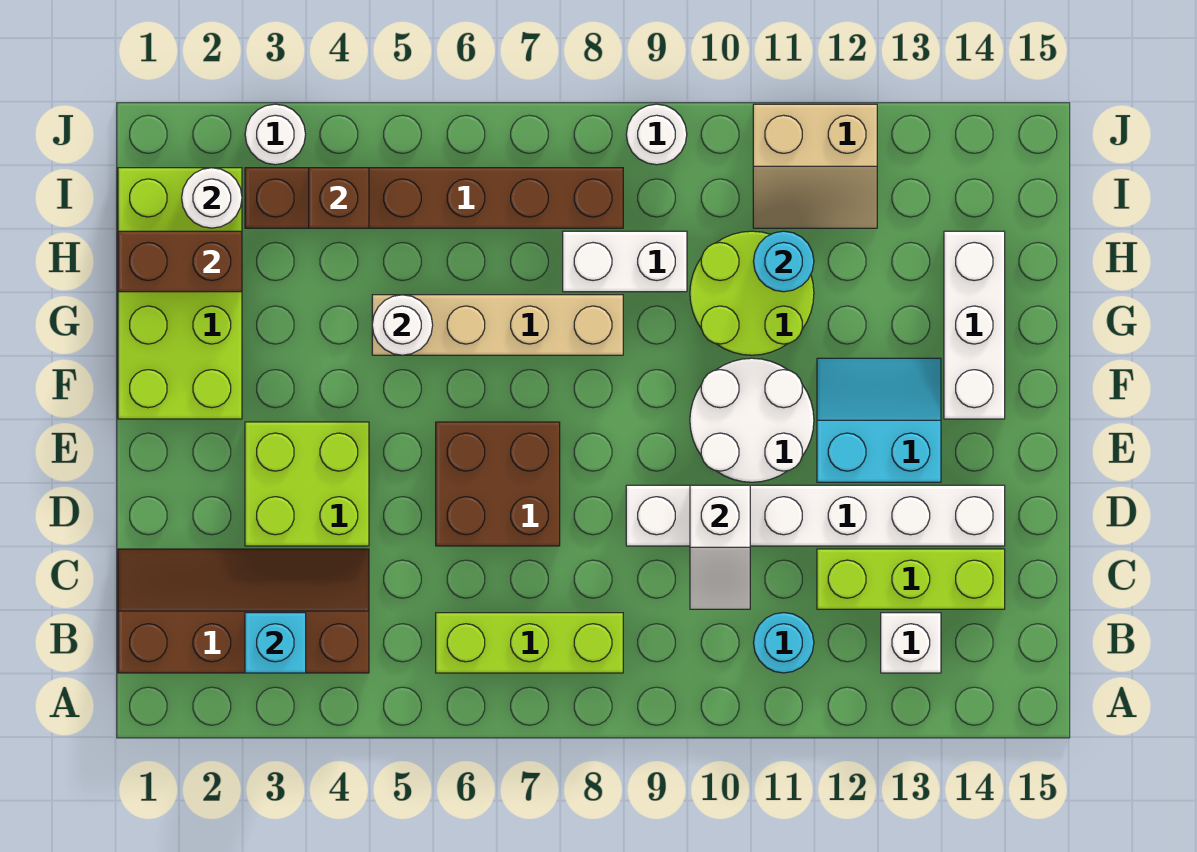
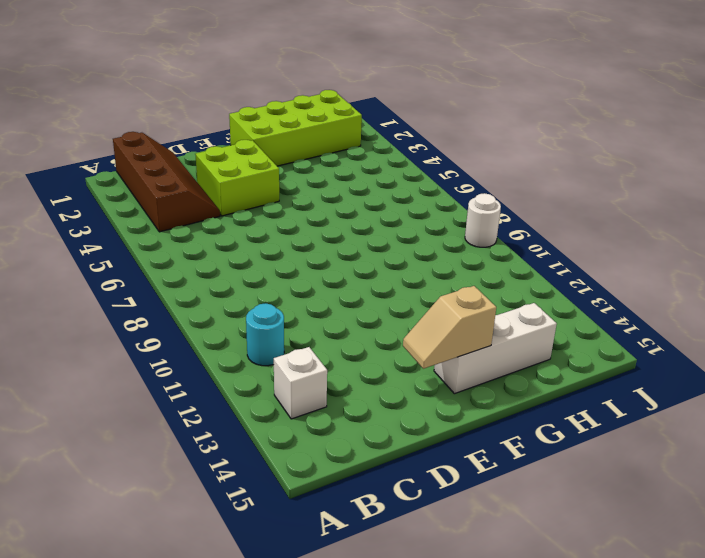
tan 1x2 slope [403,286,496,369] -> none
none -> lime 1x3 brick [436,613,623,673]
none -> lime 1x3 brick [817,549,1005,609]
none -> brown 2x2 brick [436,422,560,546]

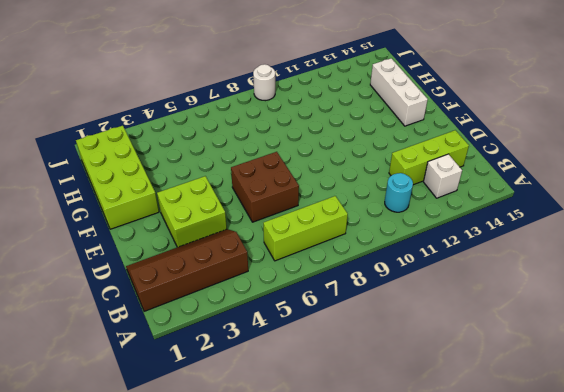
none -> white 1x6 brick [626,485,1005,546]
none -> white 2x2 round brick [690,358,814,482]
none -> cyan 2x2 slope [817,358,941,482]

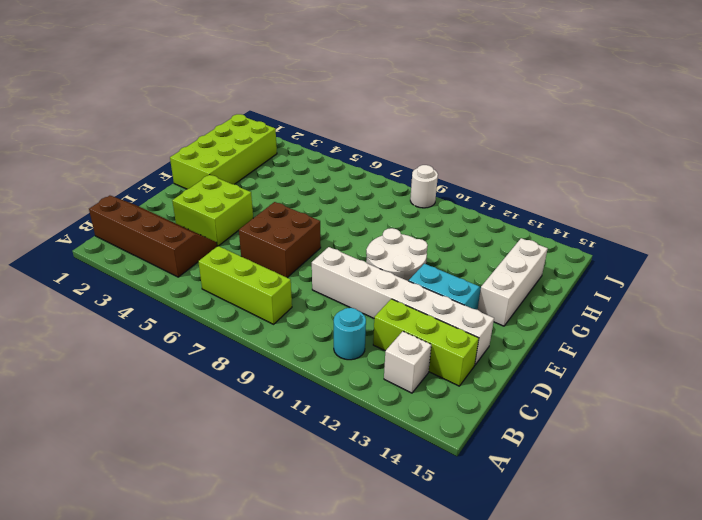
none -> tan 1x4 brick [372,295,623,355]
none -> lime 2x2 round brick [690,231,814,355]
none -> white 1x2 brick [563,231,687,292]

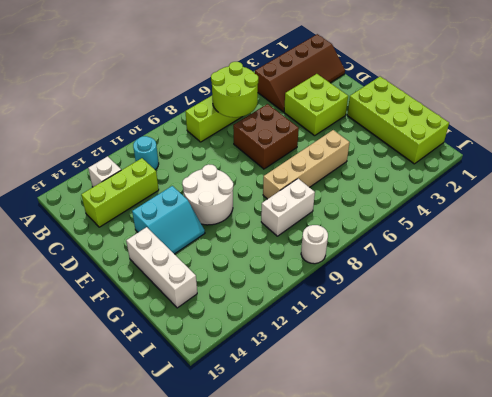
lime 2x2 round brick [211,62,258,117] -> lime 2x2 round brick moved to [690,231,814,355]
none -> white 1x6 brick [626,485,1005,546]
none -> brown 1x6 brick [245,168,623,228]
none -> tan 2x2 slope [753,104,877,228]

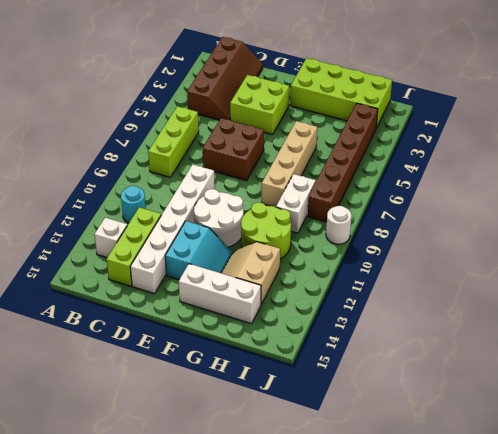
tan 2x2 slope [222,242,280,304] -> tan 2x2 slope moved to [753,104,877,228]
none -> white 1x1 round brick [245,104,306,165]
none -> cyan 1x1 brick [245,613,306,673]
none -> white 1x2 slope [690,485,750,609]

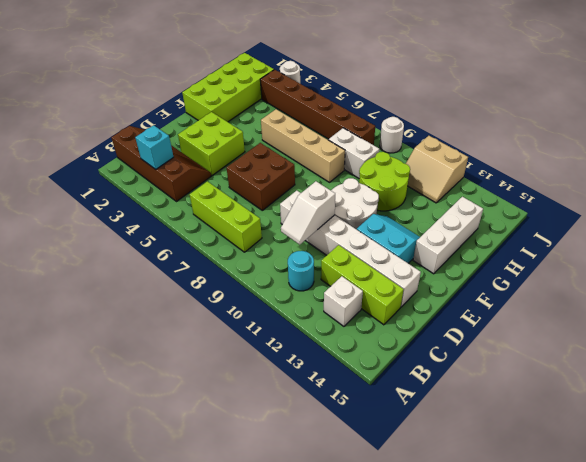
none -> white 1x1 round brick [372,295,433,355]
none -> brown 1x2 brick [118,231,242,292]
none -> cyan 1x1 round brick [753,231,814,292]

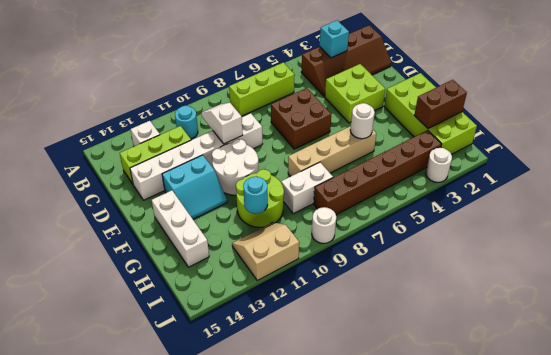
none -> white 1x1 round brick [182,168,242,228]
none -> brown 1x1 brick [309,168,369,228]

